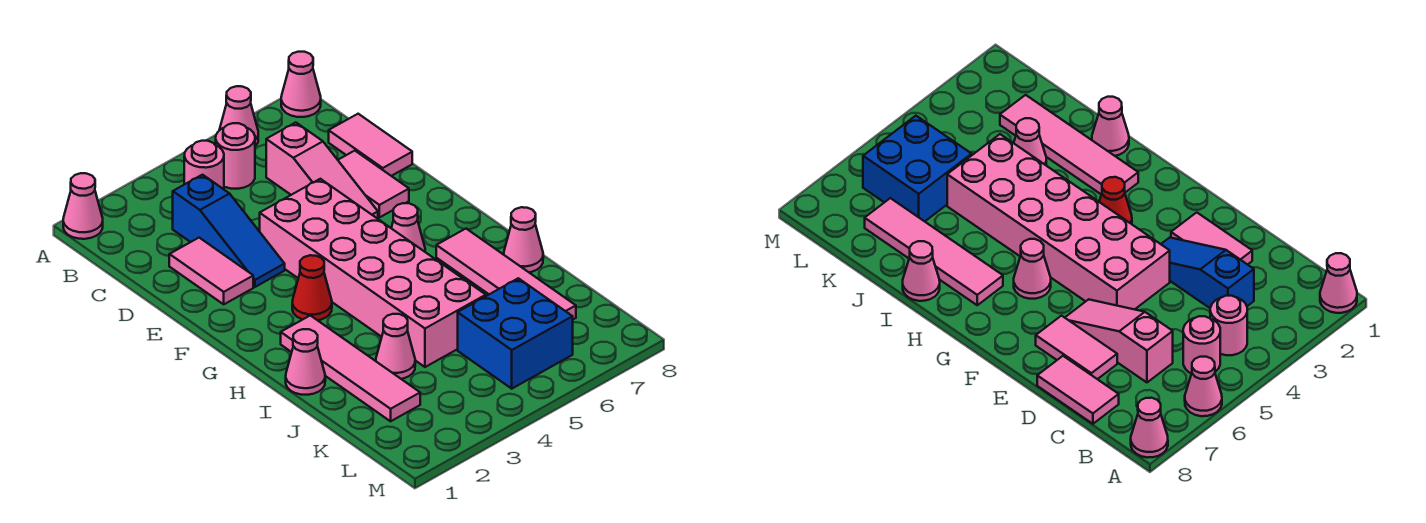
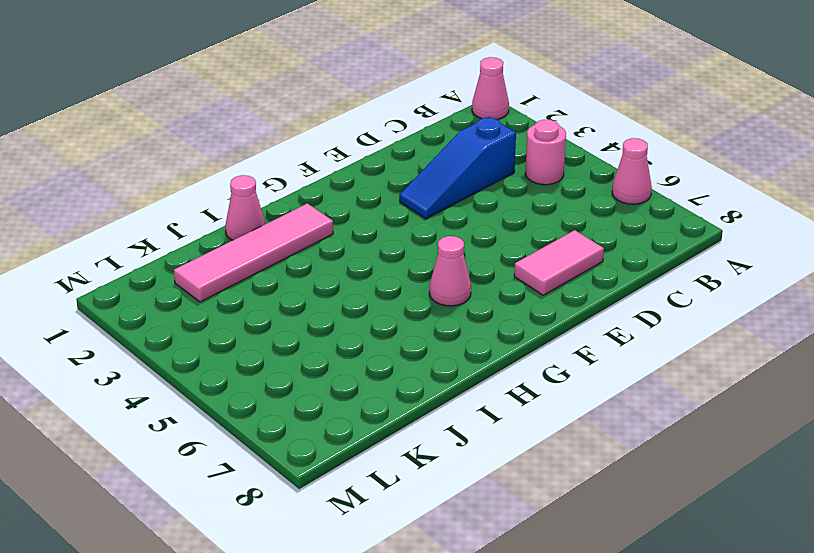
none -> pink 1x1 cone [281,52,321,117]
none -> pink 1x1 round brick [216,123,255,189]
none -> pink 1x3 slope [266,123,378,219]

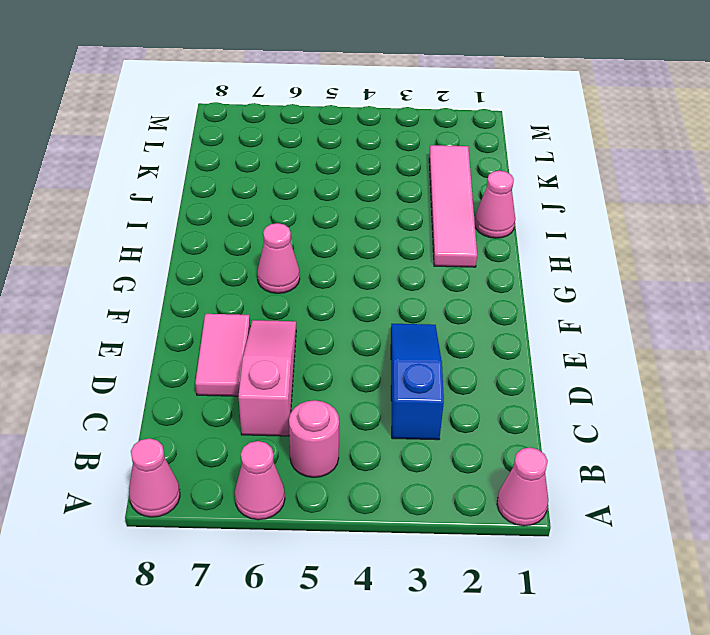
none -> pink 1x1 round brick [184,141,224,189]
none -> pink 1x2 tile [329,114,412,176]
none -> pink 1x2 tile [169,238,253,304]

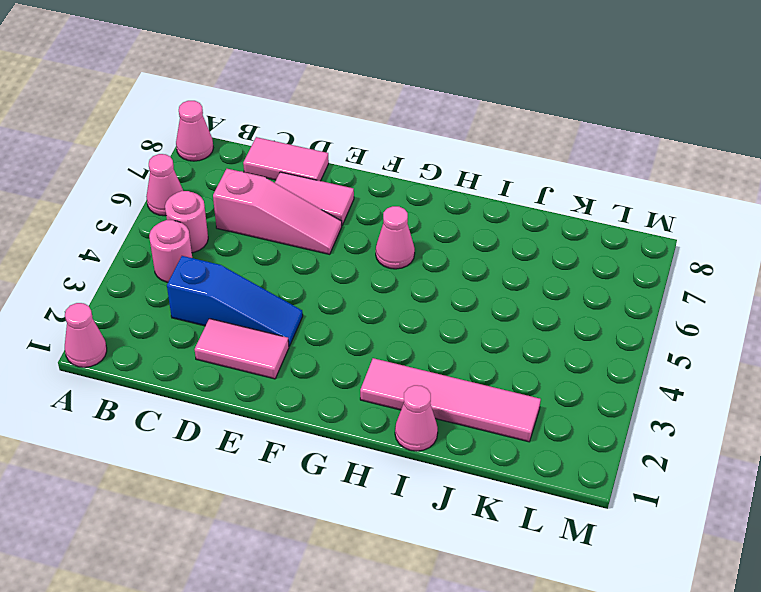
none -> pink 2x6 brick [260,179,486,367]
none -> red 1x1 cone [292,255,332,320]
none -> pink 1x4 tile [436,229,576,319]

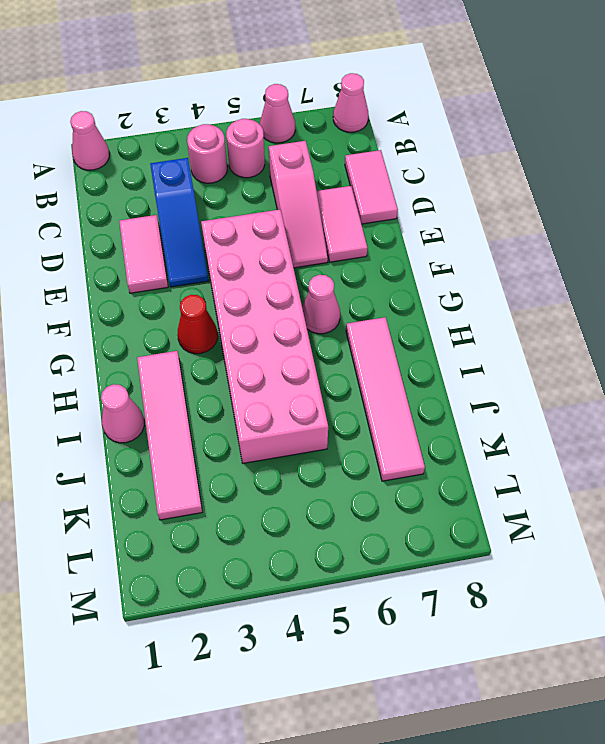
none -> pink 1x1 cone [504,207,543,272]
none -> pink 1x1 cone [376,314,415,379]
none -> blue 2x2 brick [458,278,573,389]

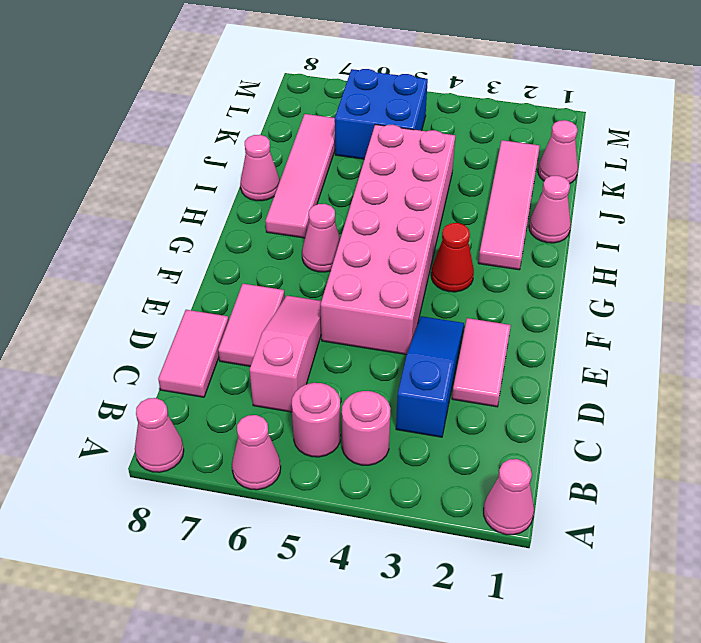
pink 1x1 cone [538,120,578,183] -> pink 1x1 cone moved to [376,314,415,379]

